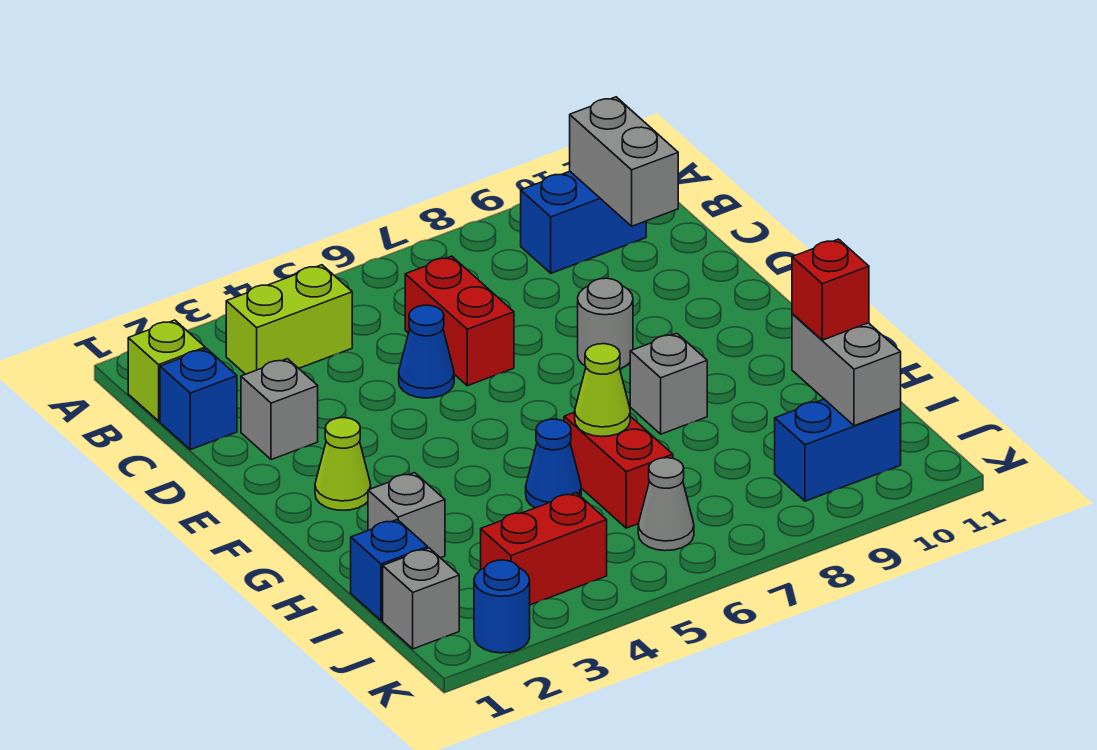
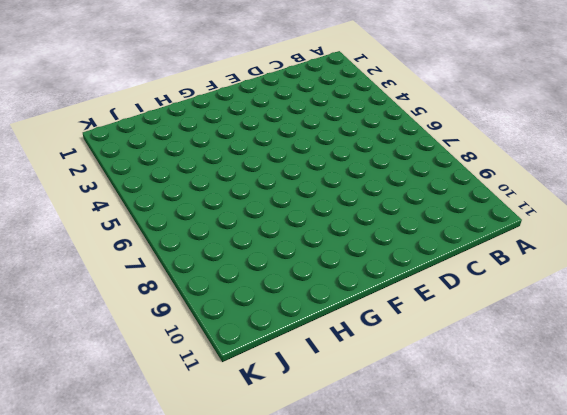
none -> lime 1x1 brick [128,320,205,421]
none -> lime 1x2 brick [226,265,352,374]
none -> blue 1x2 brick [521,171,646,273]

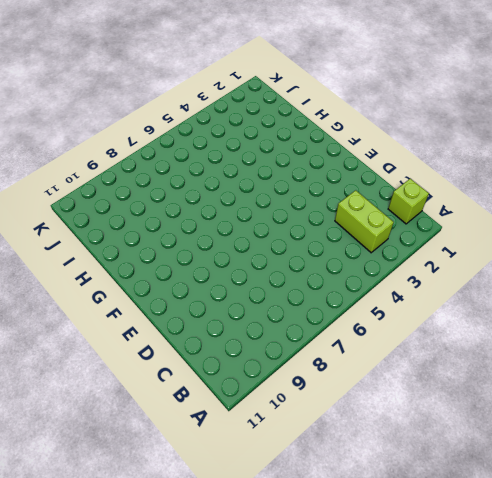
lime 1x2 brick [335,190,394,253] -> lime 1x2 brick turned to [226,265,352,374]
none -> blue 1x2 brick [521,171,646,273]
none -> blue 1x1 brick [160,349,237,450]
none -> red 1x2 brick [405,256,514,386]

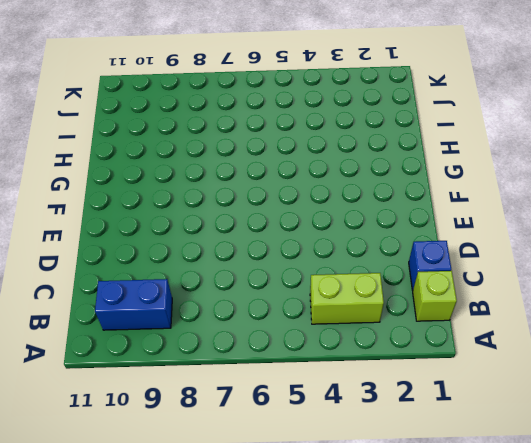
none -> red 1x2 brick [405,256,514,386]
none -> grey 1x1 brick [241,359,318,460]
none -> blue 1x1 cone [399,305,454,398]

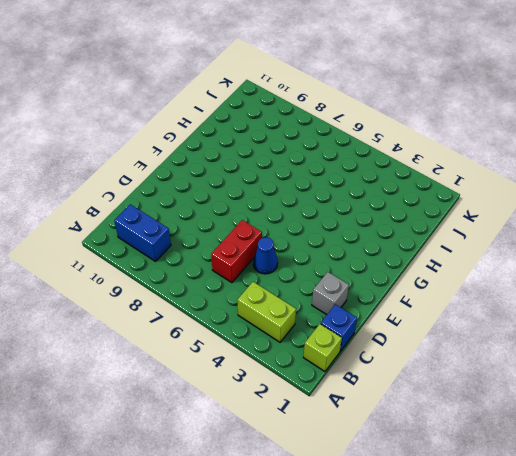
none -> grey 1x1 round brick [578,278,633,369]
none -> lime 1x1 cone [315,418,371,510]
none -> grey 1x1 brick [630,333,707,434]

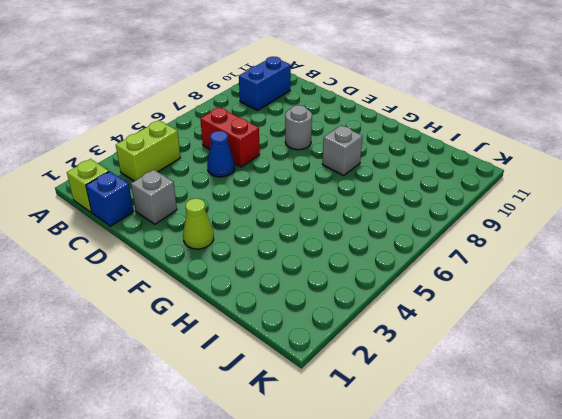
none -> grey 1x1 brick [368,473,445,558]
none -> blue 1x1 cone [526,419,581,508]
none -> red 1x2 brick [564,412,673,528]

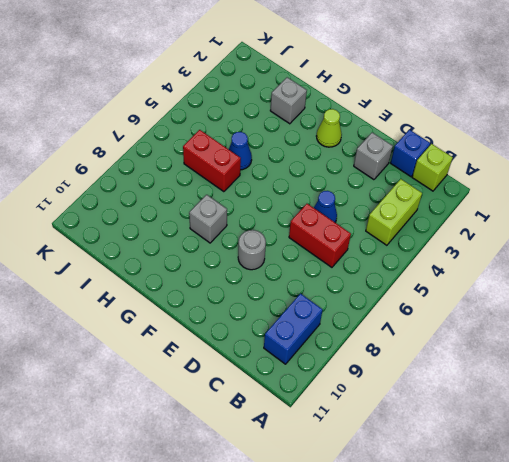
none -> blue 1x1 brick [351,520,428,620]
none -> grey 1x1 brick [383,548,459,649]
none -> red 1x2 brick [481,493,607,605]

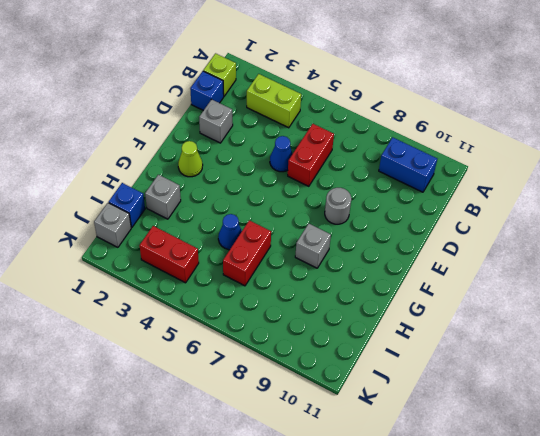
none -> grey 1x1 cone [638,458,694,551]
none -> blue 1x2 brick [775,399,901,501]
none -> blue 1x1 round brick [474,560,530,653]

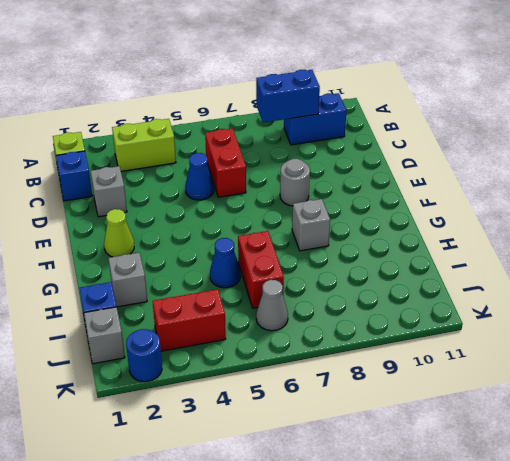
blue 1x2 brick [256,70,320,123] -> blue 1x2 brick moved to [775,399,901,501]
none -> grey 1x2 brick [570,97,678,226]
none -> lime 1x1 cone [575,344,630,437]
none -> grey 1x2 brick [792,314,901,426]

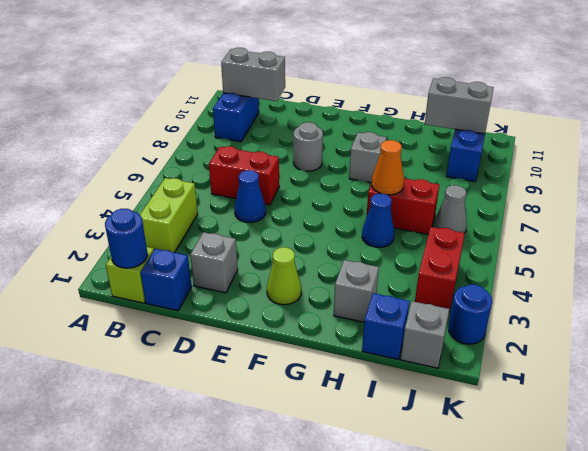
blue 1x1 round brick [105,209,148,268] -> none
orange 1x1 cone [372,140,404,195] -> lime 1x1 cone [575,344,630,437]
none -> red 1x1 brick [792,239,869,340]

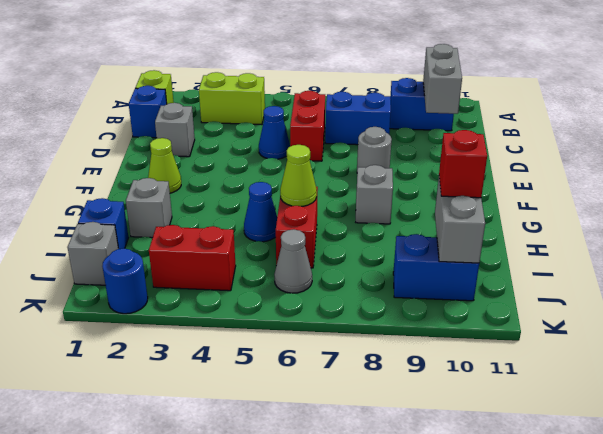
blue 1x2 brick [325,92,391,145] -> none

